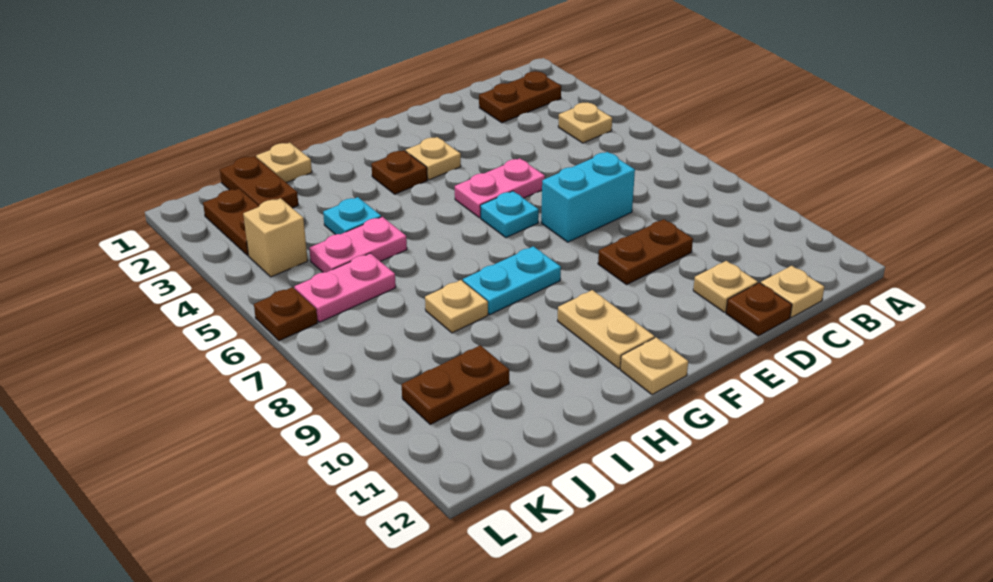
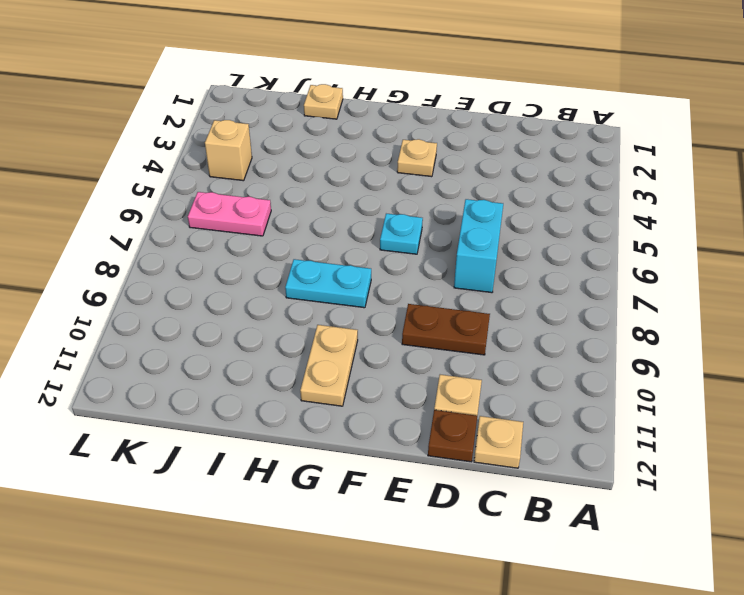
cyan 1x2 brick [454,199,503,293] -> cyan 1x2 brick turned to [541,152,635,242]
none -> brown 1x2 plate [479,71,561,123]
none -> tan 1x1 plate [558,102,612,143]
none -> pink 1x2 plate [455,158,545,218]

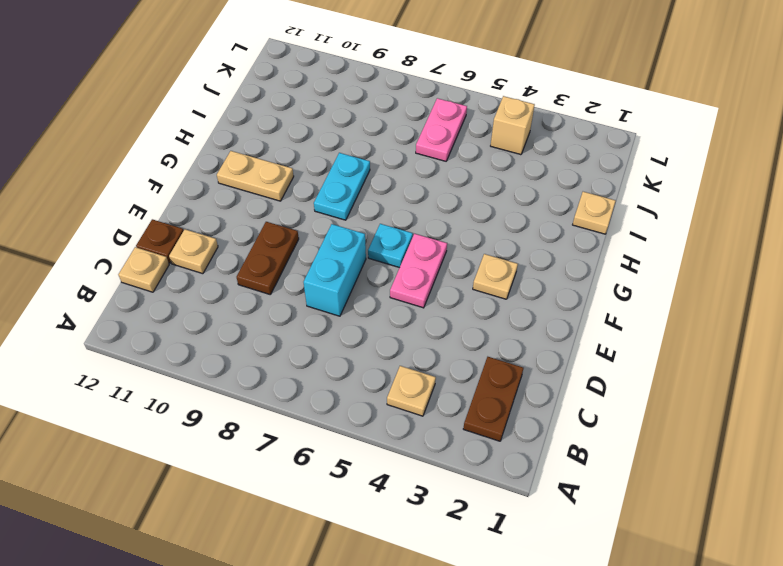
none -> brown 1x1 plate [371,150,427,194]
none -> tan 1x1 plate [620,337,688,395]
none -> cyan 1x1 plate [323,197,381,235]

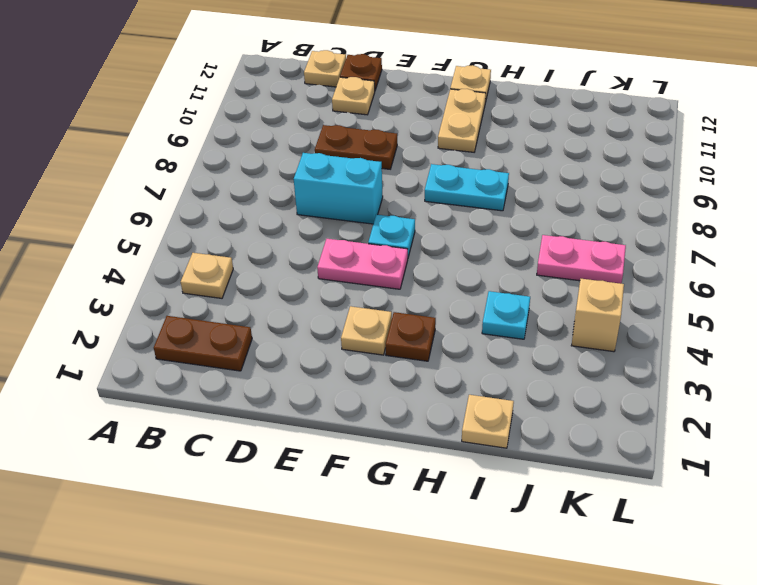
none -> pink 1x2 plate [309,217,407,272]
none -> tan 1x1 plate [425,280,488,333]
none -> brown 1x2 plate [220,156,298,208]

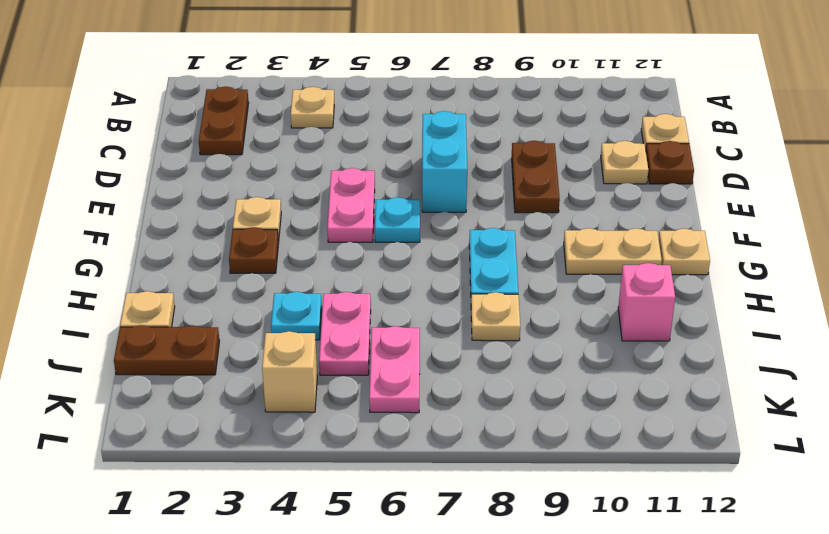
pink 1x1 brick [618,263,675,341] -> none
none -> brown 1x2 plate [402,345,509,424]
none -> brown 1x2 plate [203,189,259,255]
none -> brown 1x1 plate [254,287,318,341]

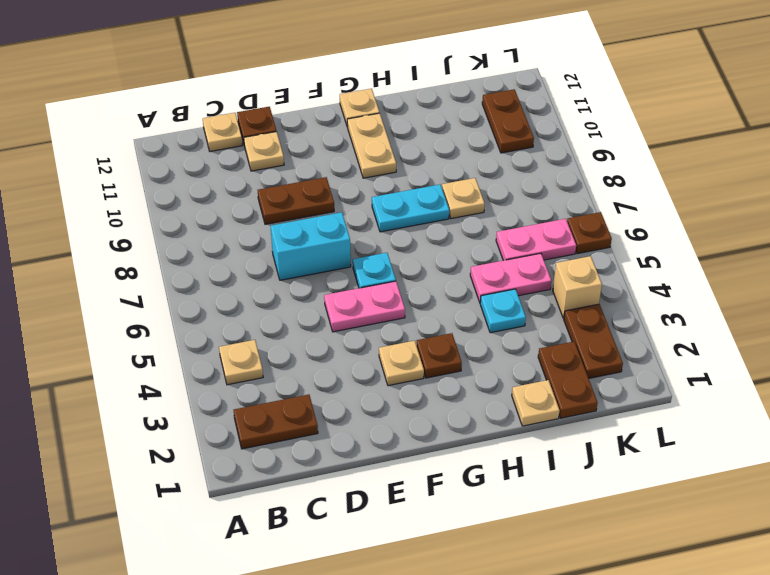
brown 1x2 plate [482,89,534,153] -> brown 1x2 plate turned to [402,345,509,424]

